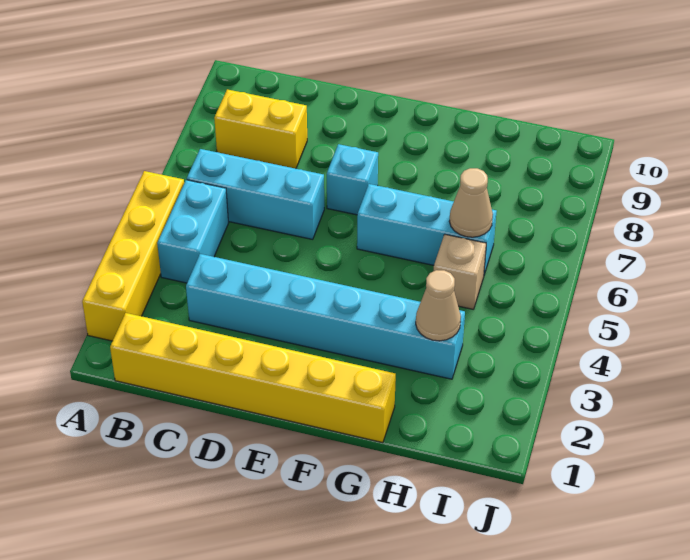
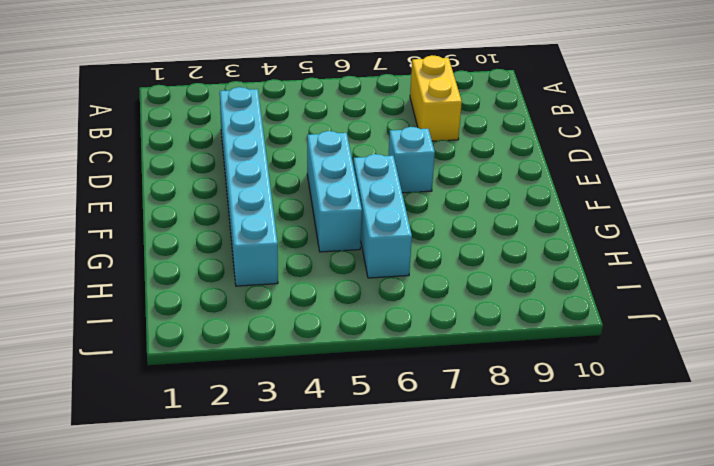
cyan 1x3 brick [307,131,362,252] -> cyan 1x3 brick moved to [187,149,324,239]
none -> yellow 1x4 brick [82,171,184,341]
none -> yellow 1x6 brick [110,313,396,443]

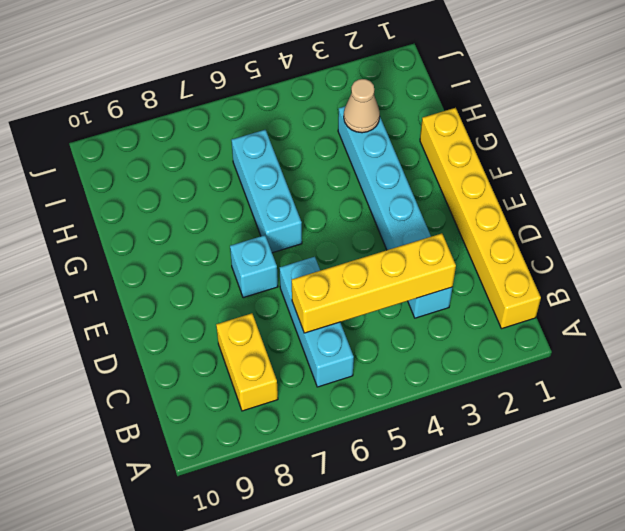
yellow 1x4 brick [292,233,456,333] -> yellow 1x4 brick moved to [82,171,184,341]
none -> cyan 1x2 brick [157,180,228,283]
none -> tan 1x1 brick [434,234,486,309]

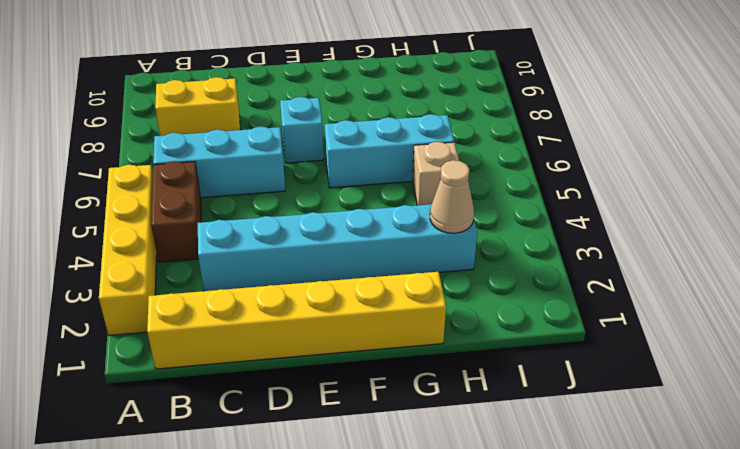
brown 1x2 brick [151,161,201,262] -> cyan 1x2 brick [157,180,228,283]
none -> tan 1x1 cone [449,168,493,237]

